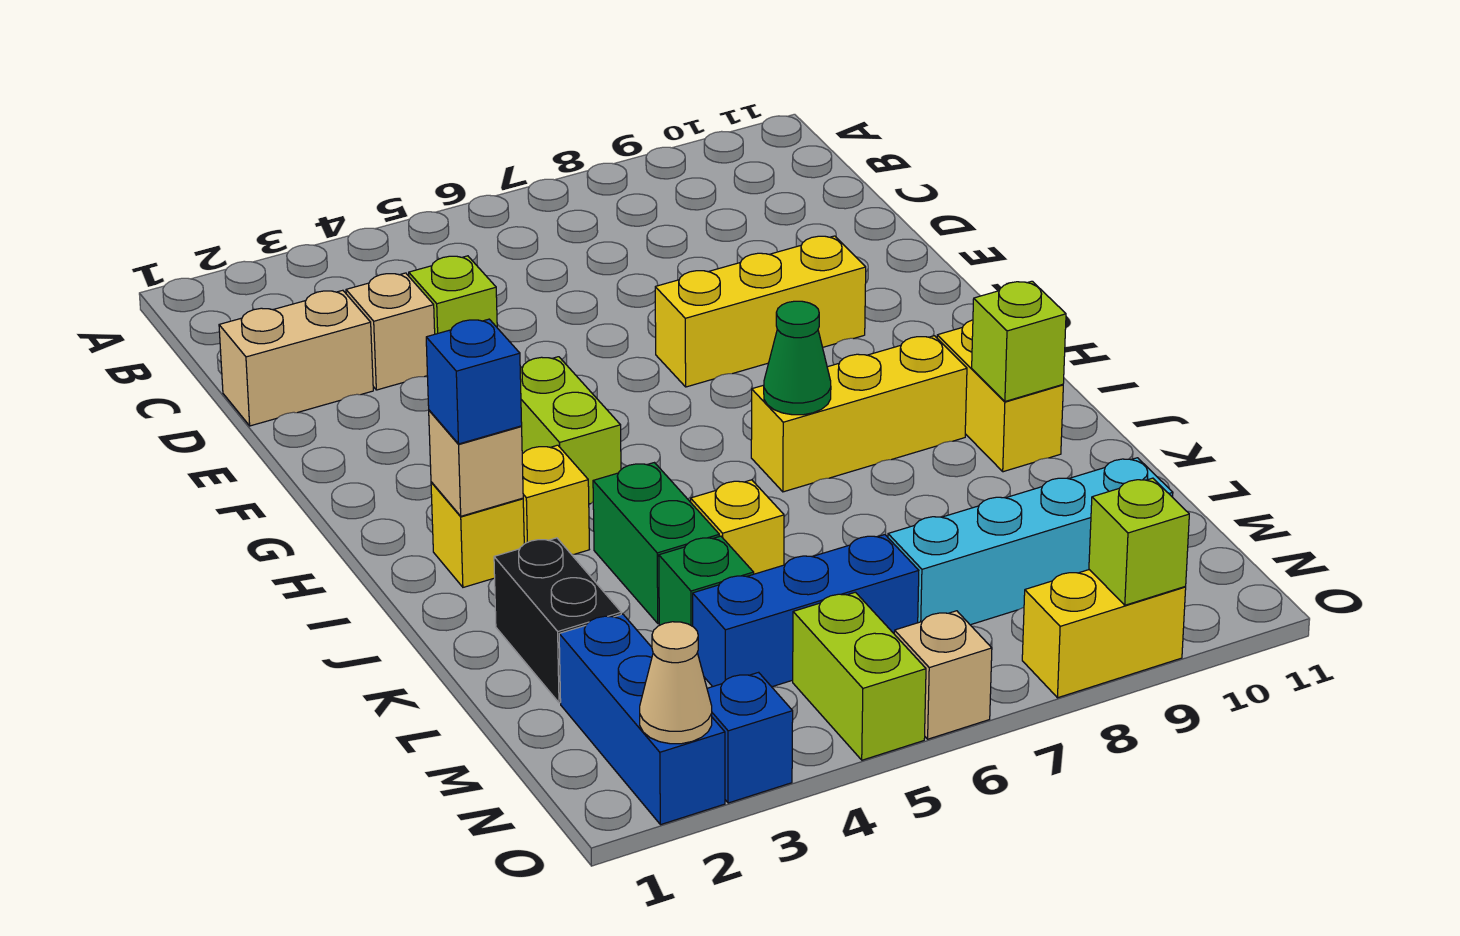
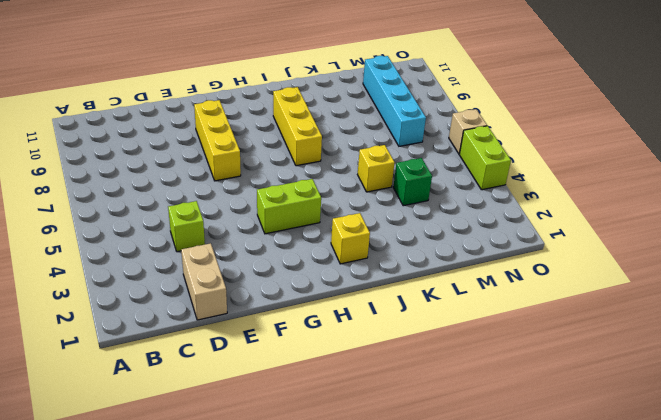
lime 1x2 brick [459,126,511,190] -> lime 1x2 brick turned to [793,592,926,760]
none -> tan 1x1 brick [346,273,435,390]
none -> yellow 1x1 brick [522,445,589,554]
none -> yellow 1x2 brick [937,320,1063,472]

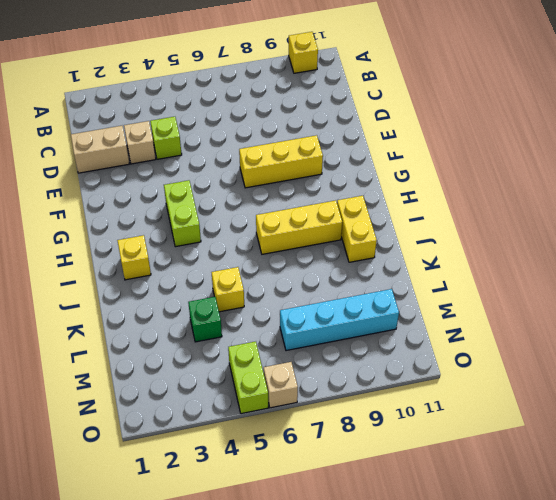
yellow 1x1 brick [289,32,318,73] -> yellow 1x1 brick moved to [522,445,589,554]
none -> green 1x2 brick [593,463,719,624]
none -> black 1x2 brick [494,538,621,703]
none -> blue 1x3 brick [559,614,725,825]

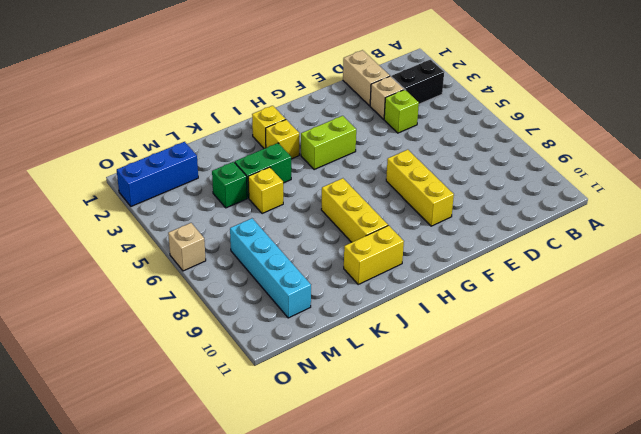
black 1x2 brick [391,60,444,104] -> black 1x2 brick moved to [494,538,621,703]
none -> blue 1x3 brick [693,535,919,687]
none -> lime 1x2 brick [793,592,926,760]
none -> blue 1x1 brick [707,672,793,803]

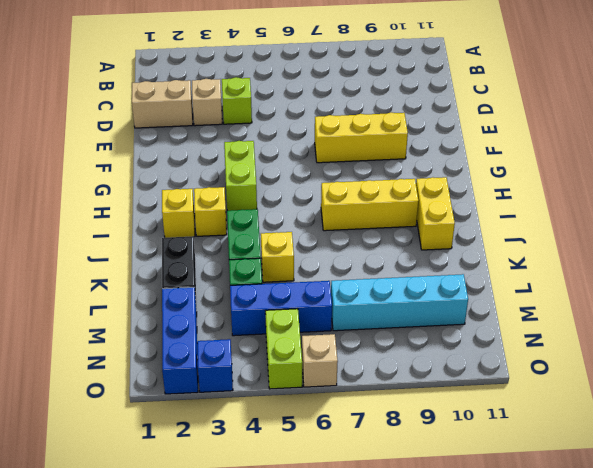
none -> yellow 1x2 brick [1022,570,1186,698]
none -> tan 1x1 brick [429,410,523,516]
none -> green 1x1 cone [764,301,831,415]

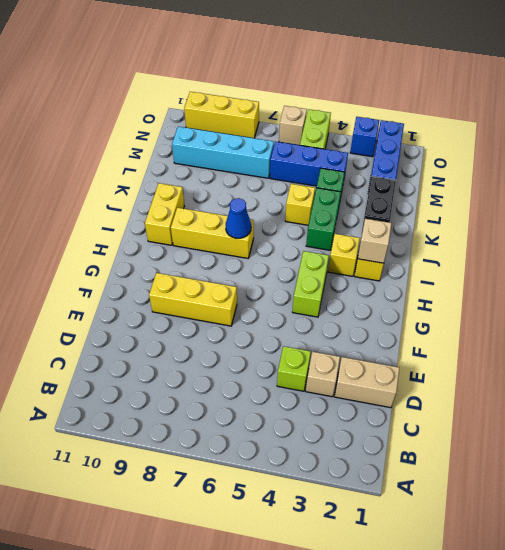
blue 1x1 cone [226,198,251,238] -> green 1x1 cone [764,301,831,415]
yellow 1x3 brick [184,92,259,138] -> yellow 1x2 brick [1022,570,1186,698]
none -> lime 1x1 brick [972,281,1066,401]
none -> tan 1x1 cone [640,622,712,744]
none -> lime 1x1 brick [1089,478,1189,605]

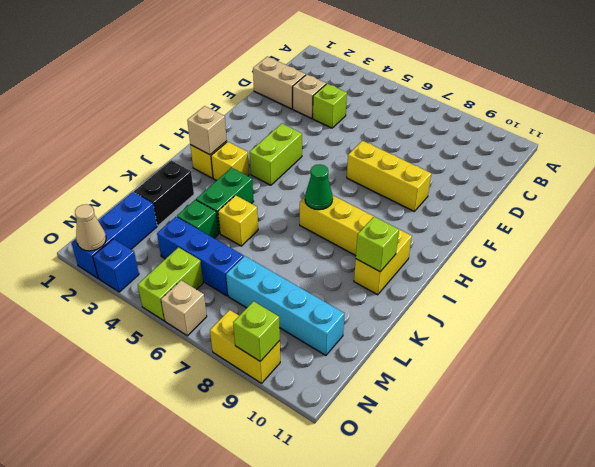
none -> blue 1x1 brick [426,319,522,444]

